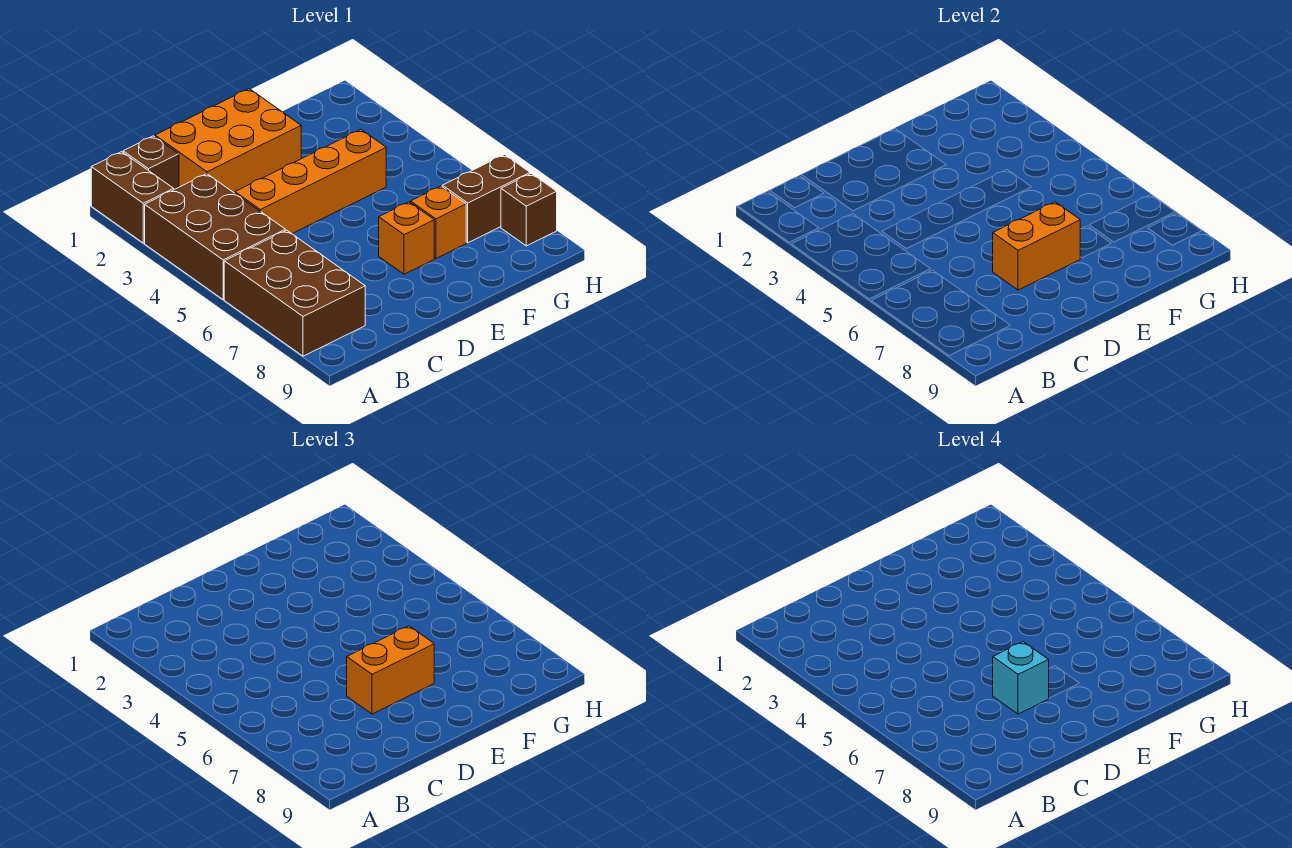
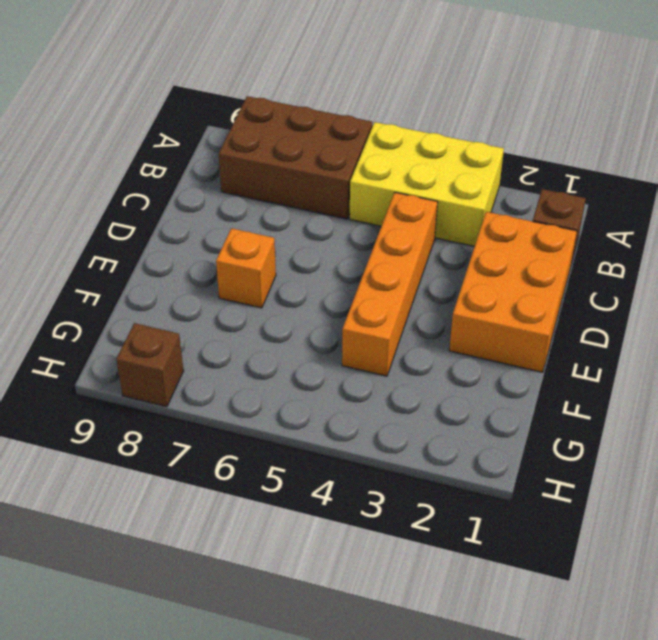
yellow 2x3 brick [350,122,504,246] -> brown 2x3 brick [145,174,285,300]
none -> brown 1x2 brick [91,152,174,243]
none -> orange 1x1 brick [411,186,466,258]
none -> brown 1x2 brick [442,155,530,243]

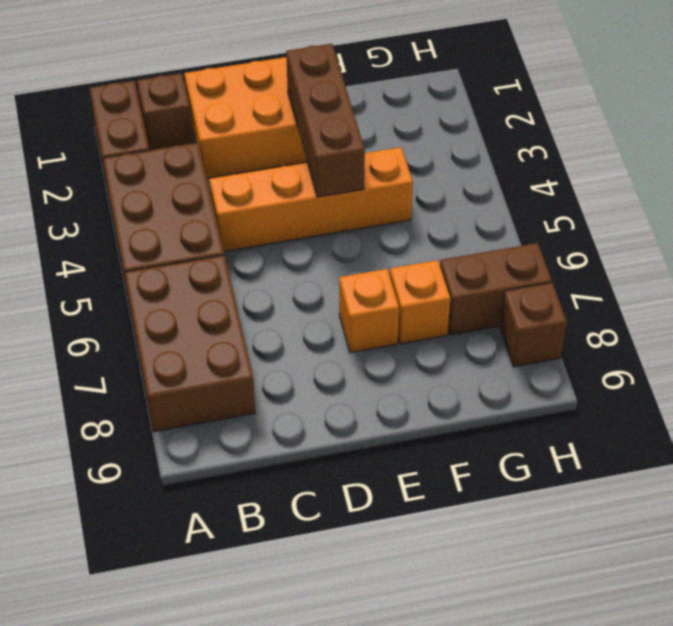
brown 1x3 brick [286,44,365,197] -> none
none -> orange 1x2 brick [993,202,1080,290]
none -> orange 1x2 brick [347,626,434,714]
none -> cyan 1x1 brick [993,642,1049,714]

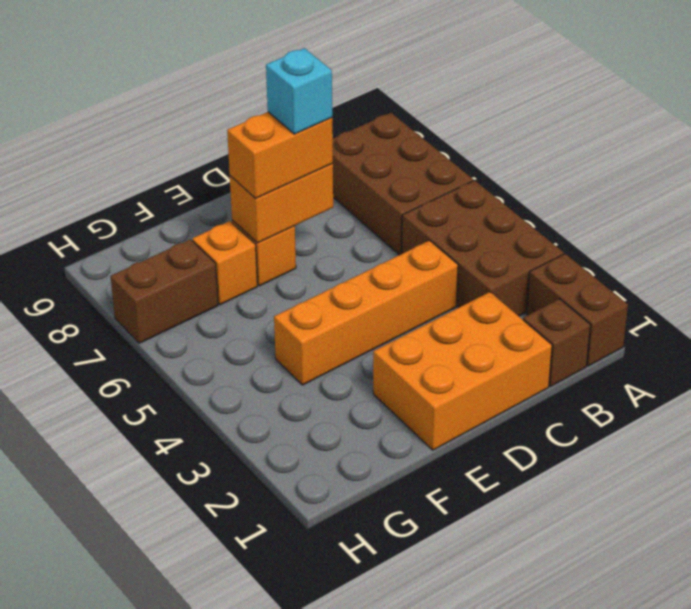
none -> brown 1x1 brick [501,173,557,246]

